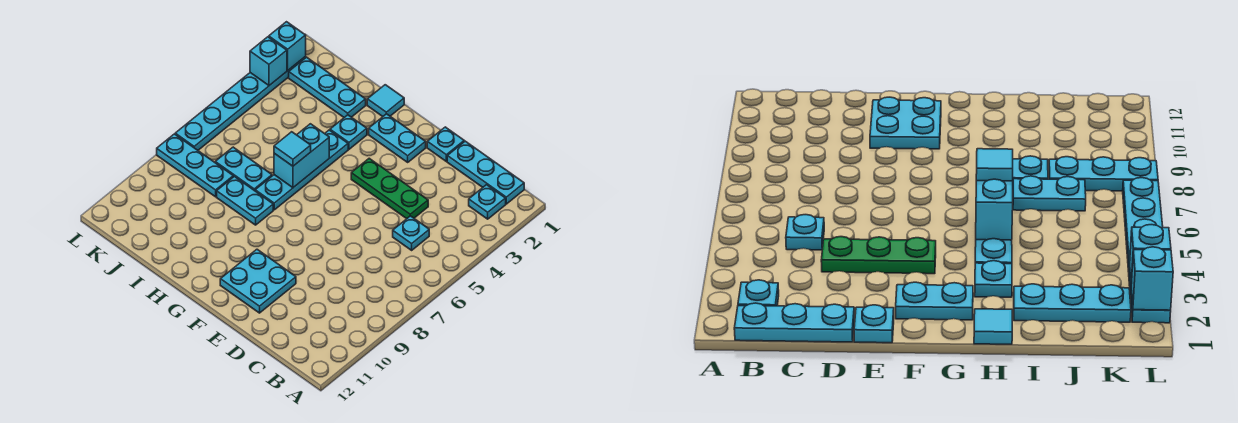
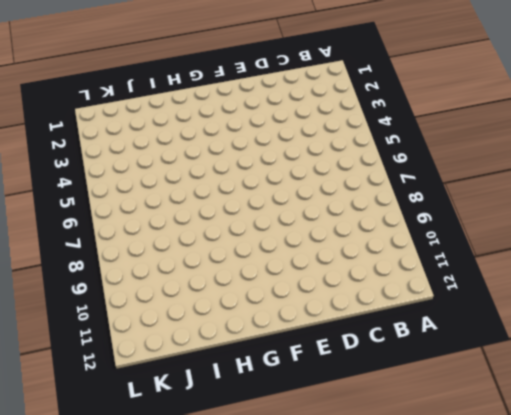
none -> cyan 1x3 plate [447,141,524,204]
none -> cyan 1x1 plate [469,185,506,219]
none -> cyan 1x1 plate [393,216,429,250]

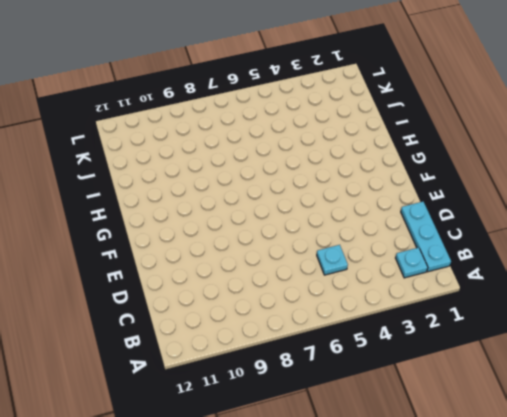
none -> green 1x3 plate [351,158,428,219]
none -> cyan 1x1 plate [427,127,464,161]
none -> cyan 2x2 plate [220,249,296,313]

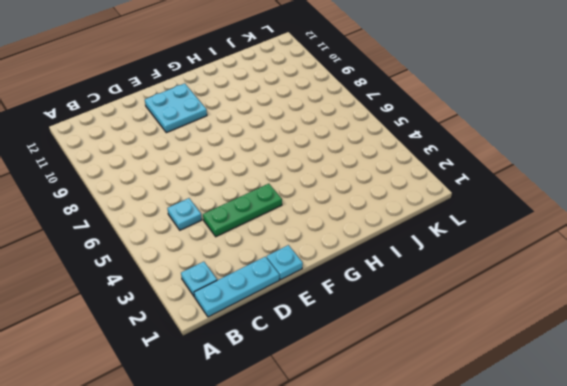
none -> cyan 1x2 plate [369,114,426,162]
none -> cyan 1x1 tile [367,85,404,117]
none -> cyan 1x1 plate [330,115,367,149]

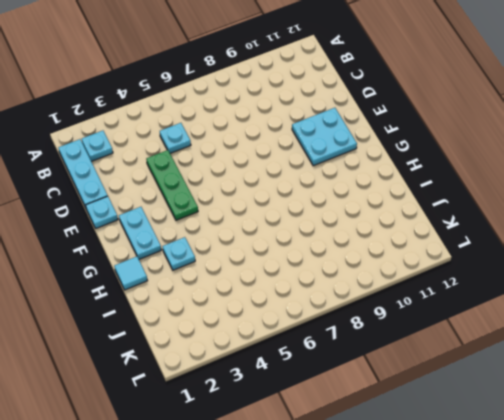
none -> cyan 1x4 plate [255,130,348,210]
none -> cyan 1x2 plate [217,176,273,225]
none -> cyan 1x3 plate [289,57,366,117]

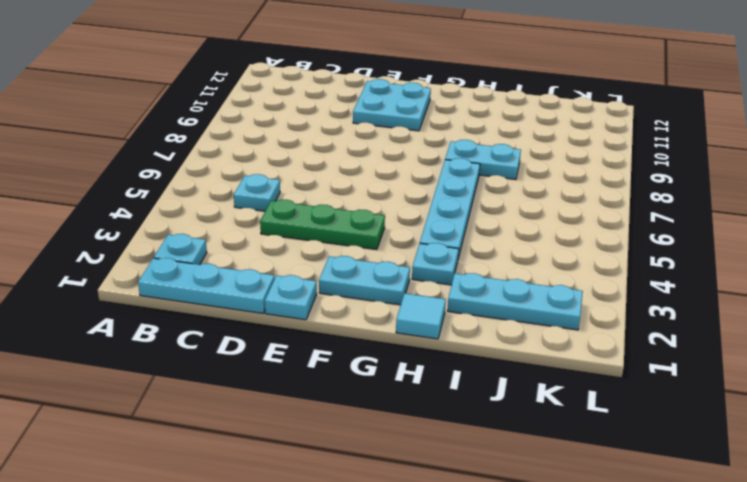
none -> cyan 1x2 plate [215,147,272,191]
none -> cyan 1x3 plate [157,134,233,197]
none -> cyan 1x6 plate [175,57,306,150]

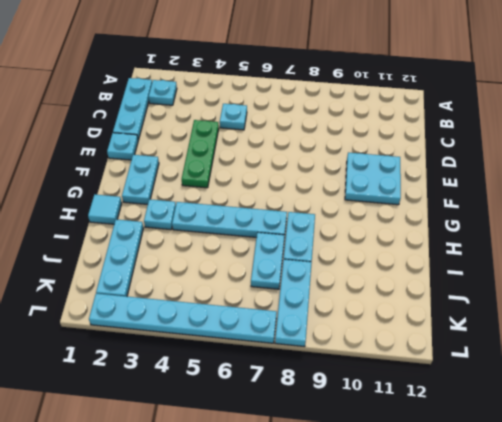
none -> cyan 1x2 brick [274,124,329,188]
none -> cyan 1x1 brick [269,22,306,70]
none -> cyan 1x1 brick [250,37,287,86]

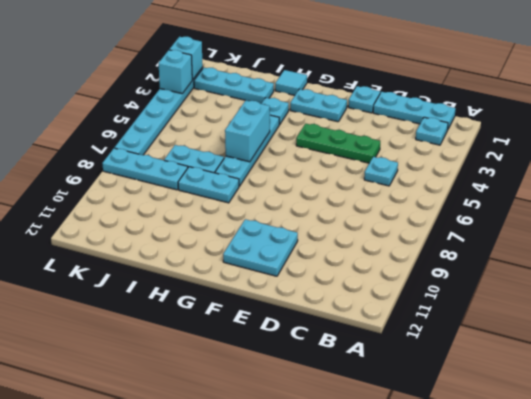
none -> cyan 1x1 tile [274,132,311,166]

